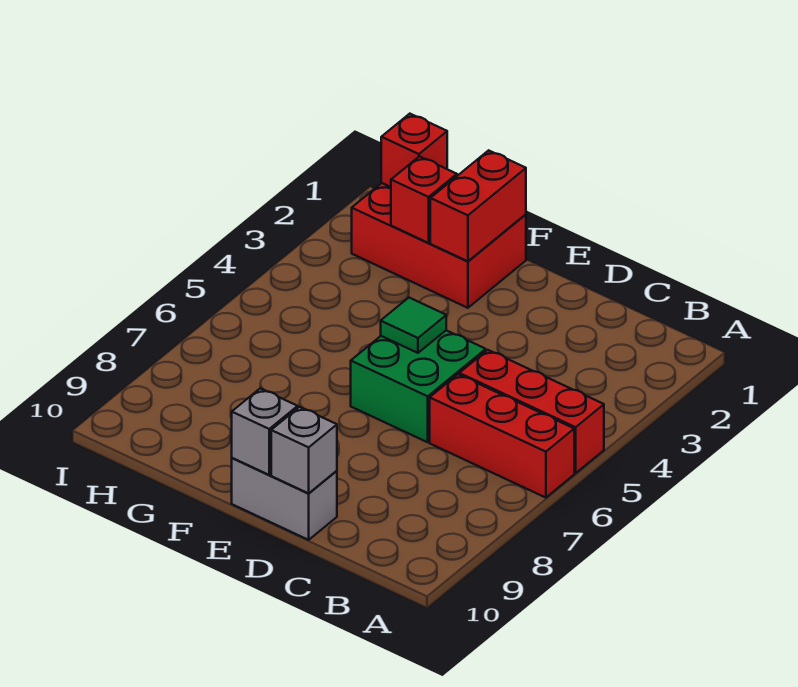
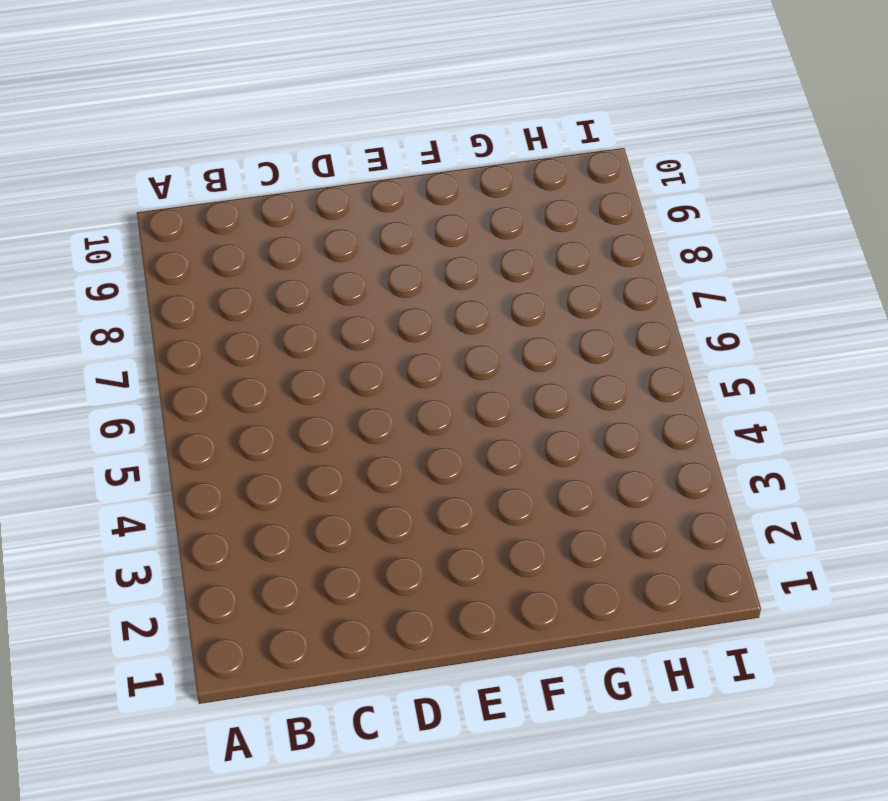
none -> red 1x3 brick [459,350,604,473]
none -> red 1x3 brick [430,374,574,498]

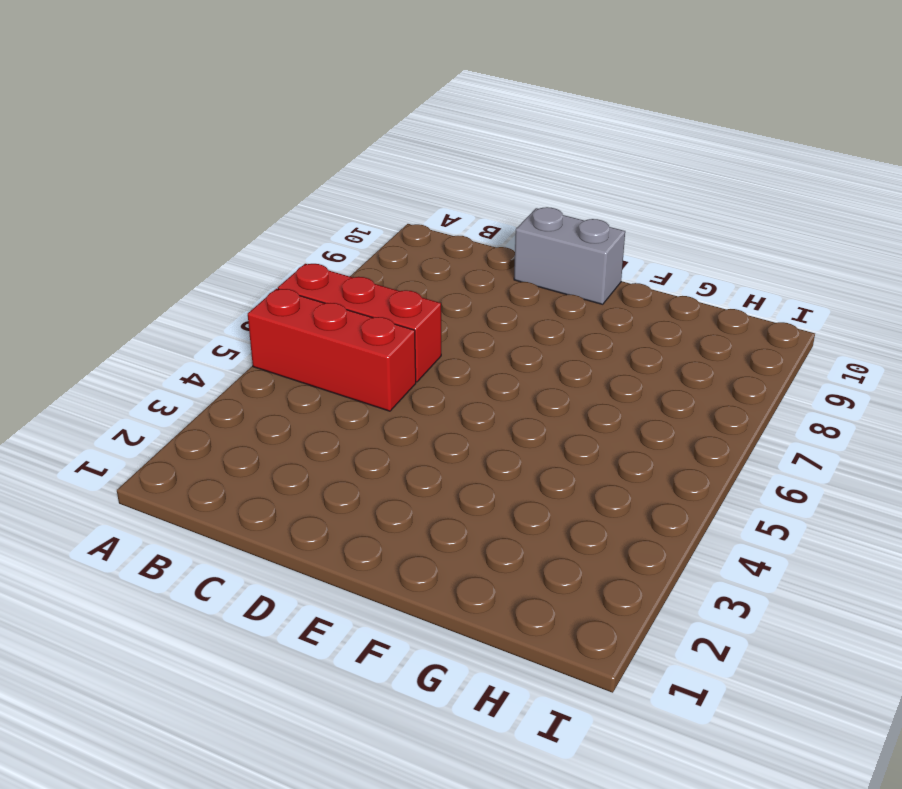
none -> green 2x2 brick [351,330,486,442]
none -> red 2x3 brick [352,183,526,308]

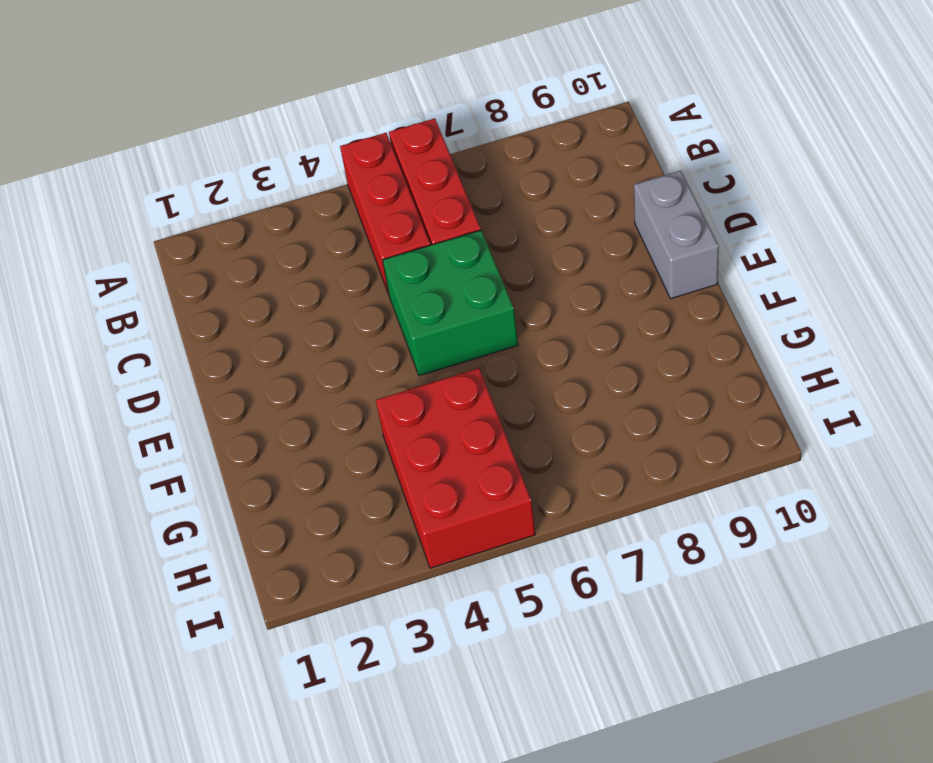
red 2x3 brick [376,368,535,568] -> red 2x3 brick moved to [352,183,526,308]
none -> grey 1x1 brick [271,407,337,493]
none -> green 1x1 tile [381,298,446,353]

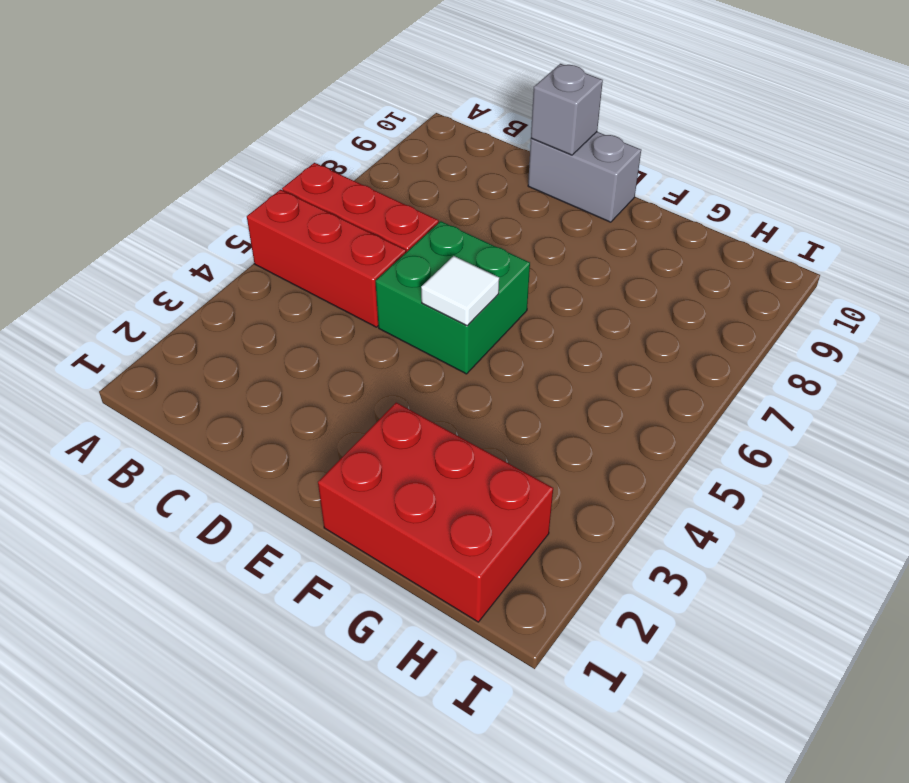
white 1x1 tile [421,256,499,326] -> green 1x1 tile [381,298,446,353]
none -> grey 1x1 brick [232,389,298,475]
none -> red 1x2 brick [430,150,526,261]

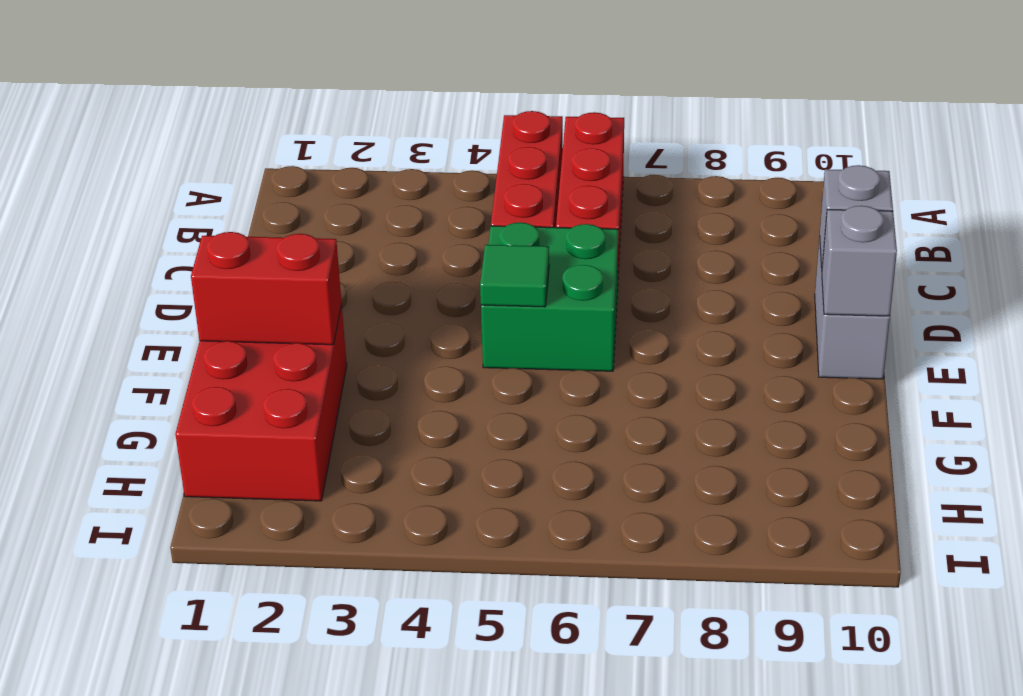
none -> red 1x1 brick [391,156,457,243]
none -> red 1x1 brick [381,114,447,187]

